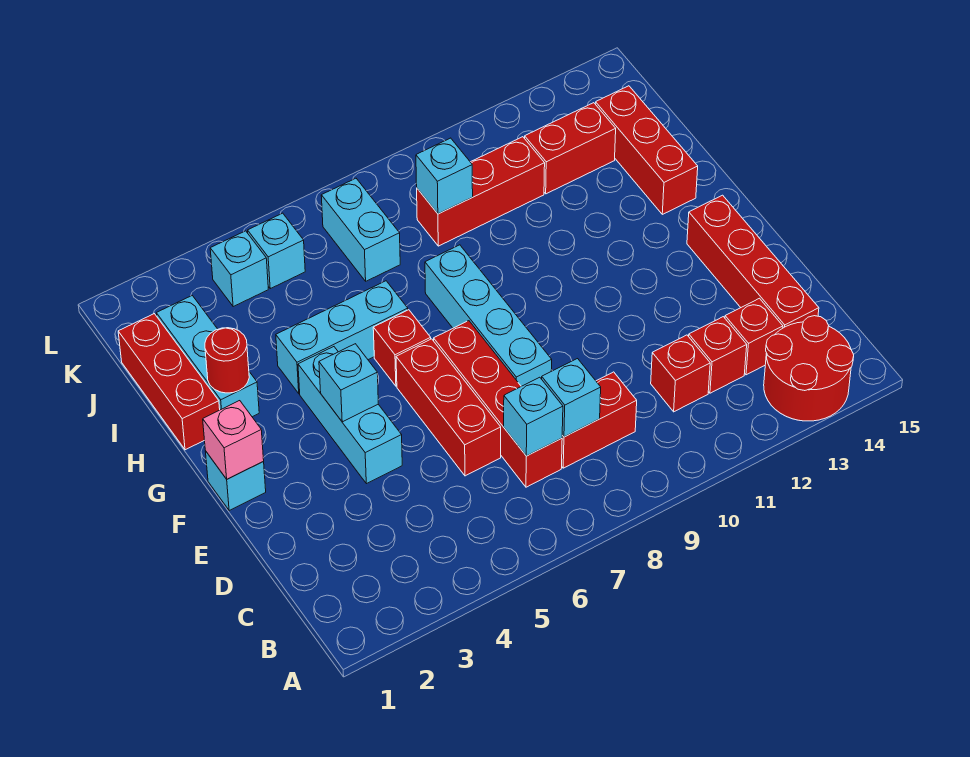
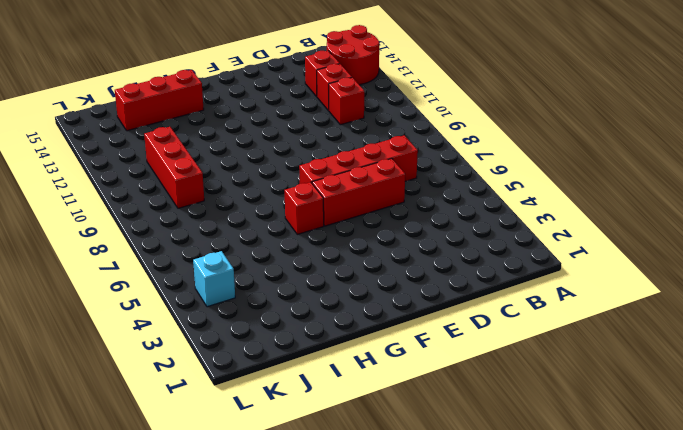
none -> red 1x2 brick [562,372,637,468]
none -> red 1x4 brick [687,195,819,328]
none -> cyan 1x3 brick [298,347,402,484]

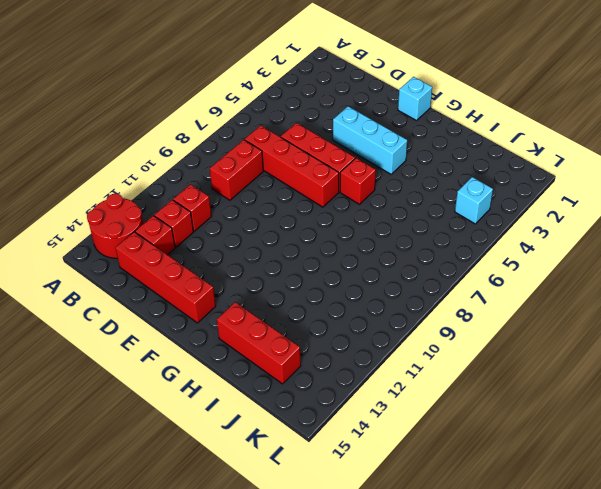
none -> cyan 1x4 brick [425,245,552,386]
none -> red 1x3 brick [118,314,220,450]
none -> cyan 1x3 brick [156,296,259,417]

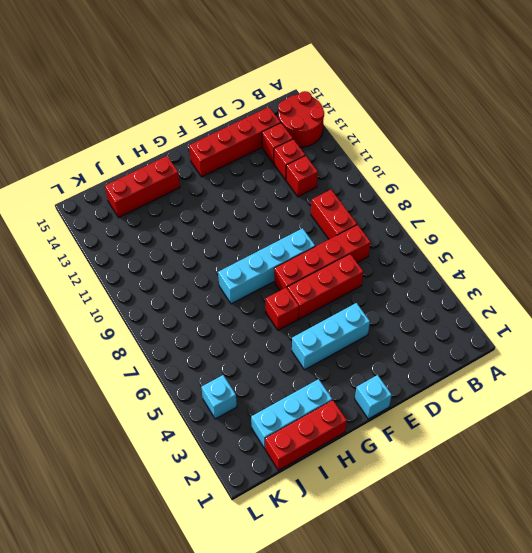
none -> cyan 1x3 brick [276,281,408,394]
none -> cyan 1x2 brick [321,178,400,281]
none -> red 1x3 brick [417,137,545,246]

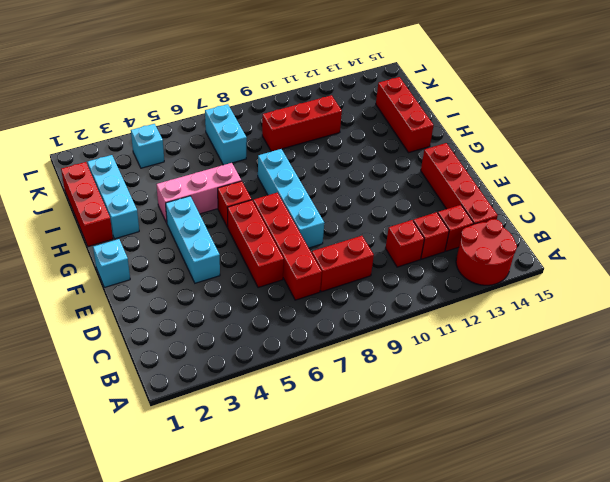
pink 1x3 brick [157,163,241,223] -> cyan 1x3 brick [276,281,408,394]
none -> red 1x2 brick [525,103,616,194]
none -> cyan 1x1 brick [248,213,305,289]
none -> cyan 1x1 brick [504,377,563,456]

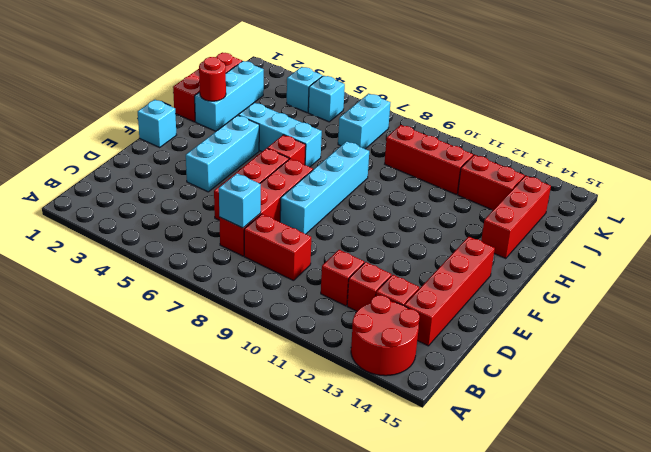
none -> cyan 1x1 brick [542,359,601,437]
none -> pink 1x1 brick [203,401,264,479]
none -> cyan 1x1 brick [319,344,378,422]

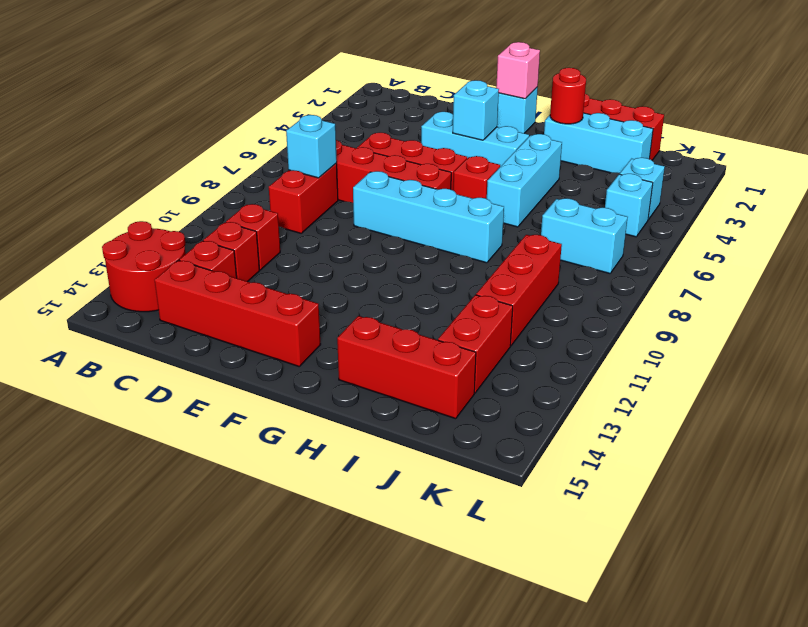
none -> cyan 1x1 brick [504,377,563,456]
none -> cyan 1x1 brick [416,138,473,214]

